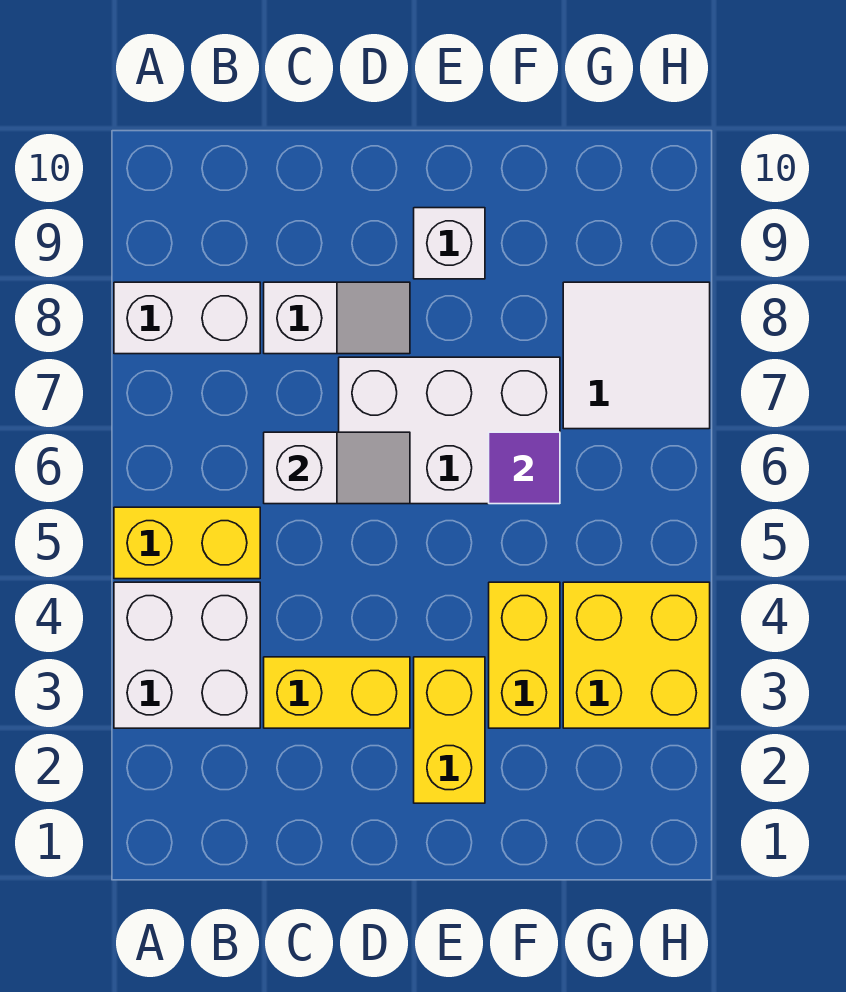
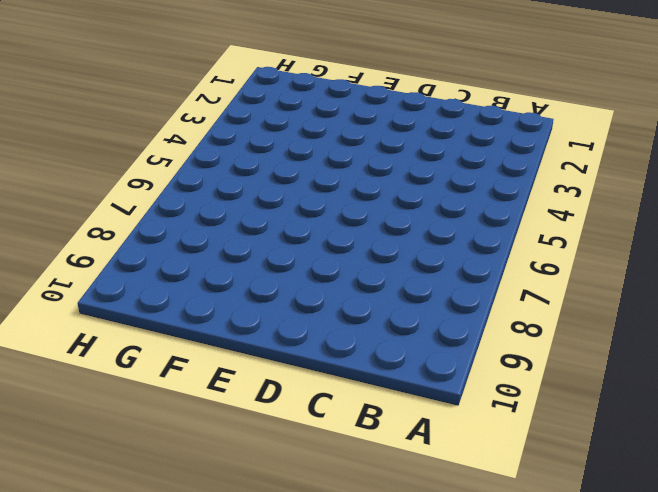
none -> white 2x2 brick [114,582,260,728]
none -> yellow 1x2 brick [114,507,260,579]
none -> white 1x2 brick [114,282,260,354]

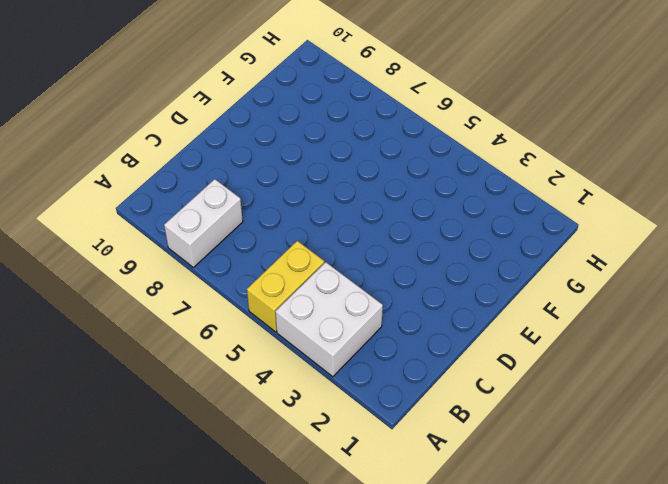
none -> yellow 1x2 brick [264,657,410,728]
none -> white 1x2 slope [264,282,410,354]
none -> white 2x3 brick [339,357,560,504]

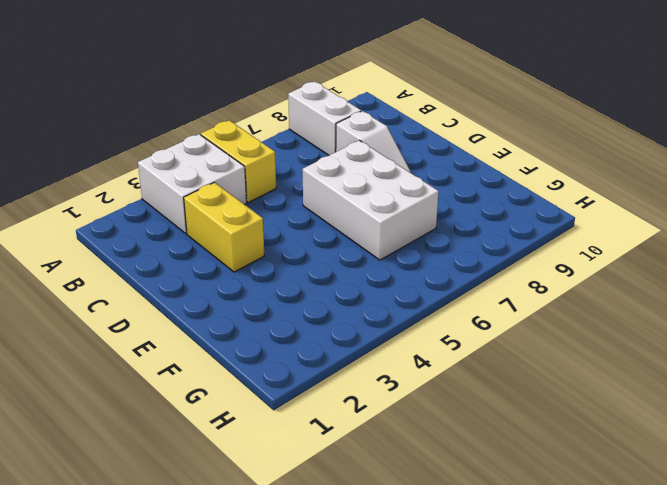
none -> yellow 1x2 brick [414,657,485,803]
none -> white 1x1 brick [414,208,485,279]
none -> yellow 1x2 brick [489,582,560,728]

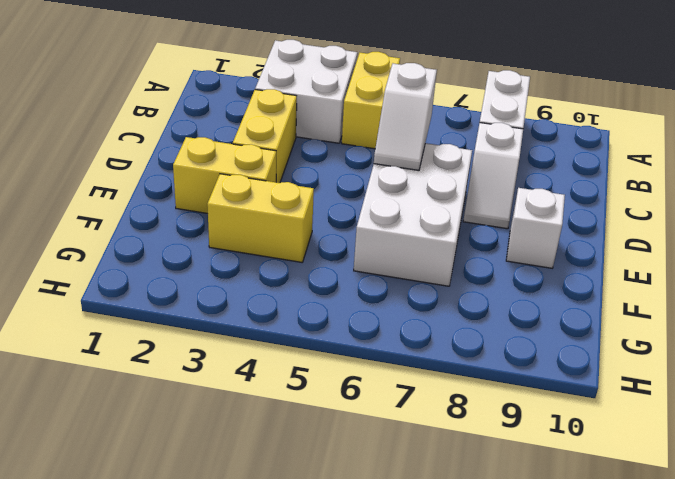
none -> yellow 2x2 brick [563,582,710,728]
none -> white 2x2 tile [563,282,710,429]
none -> purple 1x1 tile [489,432,560,504]

